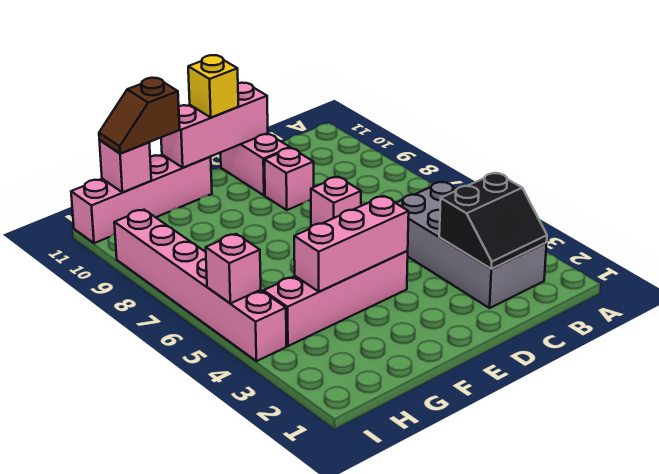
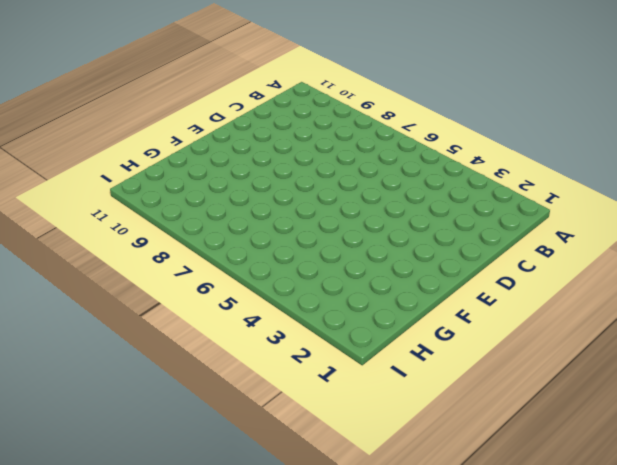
none -> grey 2x4 brick [396,182,547,308]
none -> pink 1x1 brick [311,177,361,226]
none -> pink 1x1 brick [264,148,314,210]

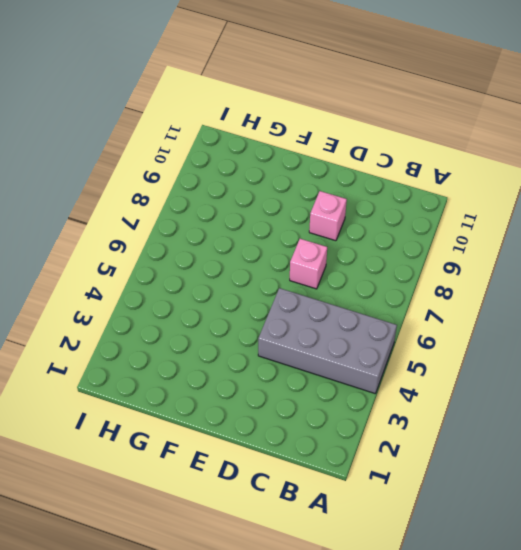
grey 2x4 brick [258,288,397,394] -> grey 2x4 brick turned to [396,182,547,308]
none -> pink 1x2 brick [221,133,290,195]
none -> pink 1x4 brick [263,251,408,346]
none -> pink 1x4 brick [71,155,212,243]

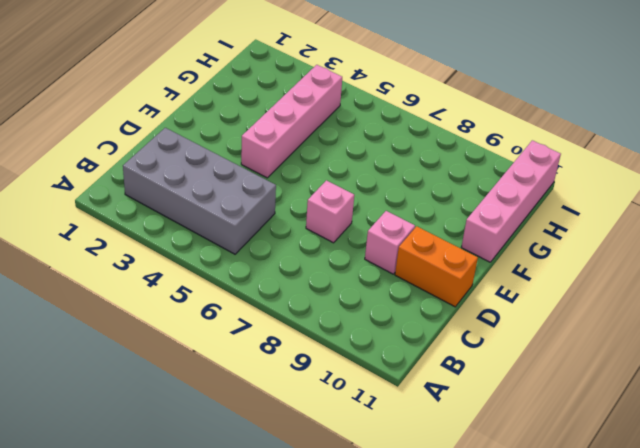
orange 1x2 brick [395,226,478,307] -> pink 1x2 brick [221,133,290,195]
none -> pink 1x6 brick [114,210,287,361]
none -> black 2x2 slope [439,173,547,269]
none -> pink 1x3 brick [161,83,268,168]

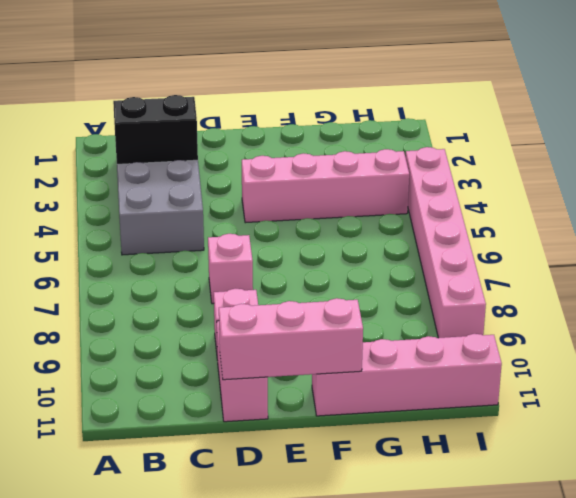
none -> pink 1x3 brick [294,196,409,292]
none -> pink 1x1 brick [99,140,151,192]
none -> pink 1x1 brick [206,234,261,303]

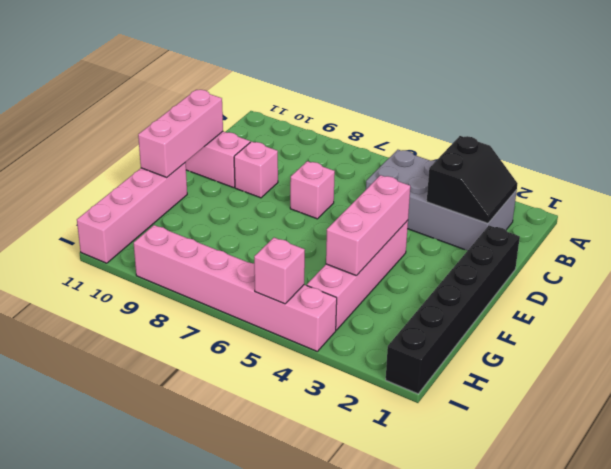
black 1x6 brick [386,226,520,394] -> none
none -> pink 1x1 brick [99,140,151,192]
none -> yellow 1x1 brick [188,55,239,118]
none -> brown 1x2 slope [99,78,180,154]

